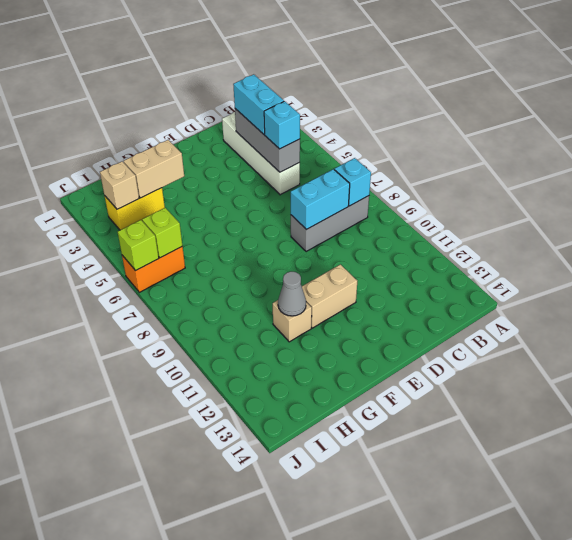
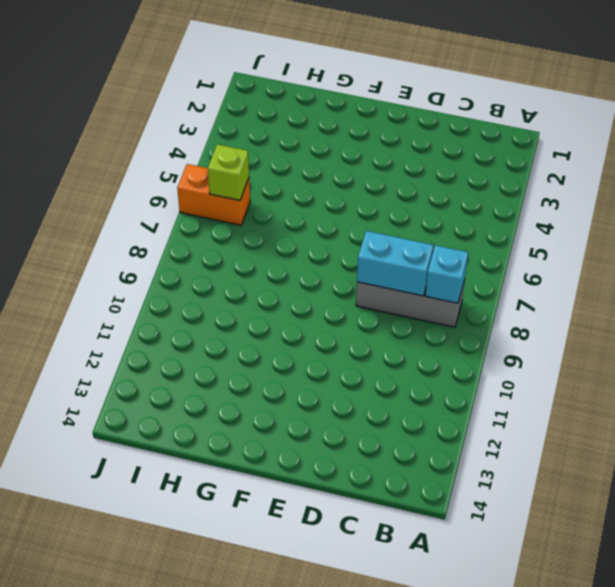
none -> white 1x4 brick [222,112,300,195]
none -> tan 1x2 brick [302,264,357,328]
none -> tan 1x1 brick [273,300,312,342]

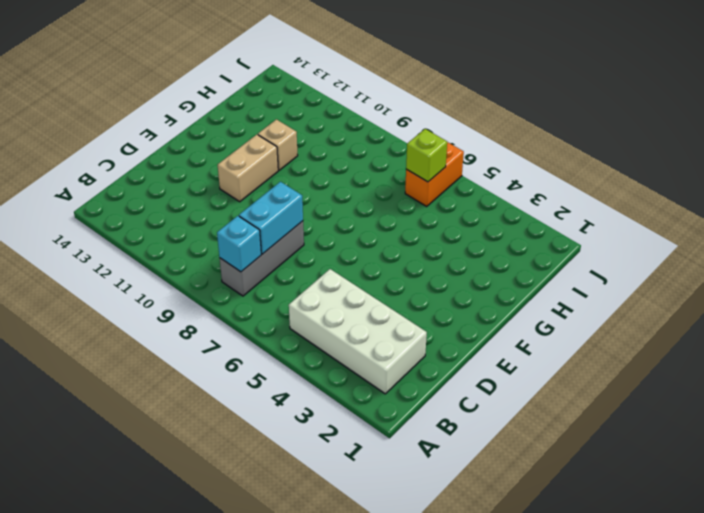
white 2x4 brick [289,269,427,394] -> white 1x4 brick [222,112,300,195]
none -> yellow 1x2 brick [104,188,165,230]
none -> grey 1x3 brick [235,109,300,172]
none -> tan 1x2 brick [124,140,184,198]

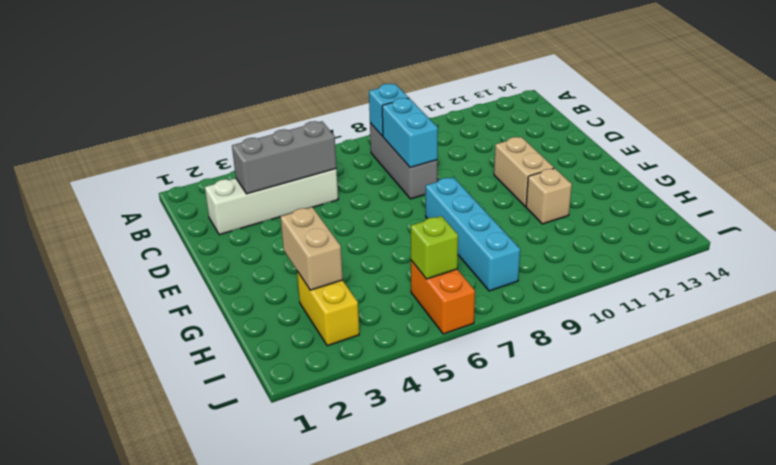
cyan 1x4 brick [426,177,520,291] -> none
none -> grey 1x1 cone [278,271,306,316]
none -> tan 1x1 brick [100,161,139,209]
none -> lime 1x1 brick [118,220,159,271]

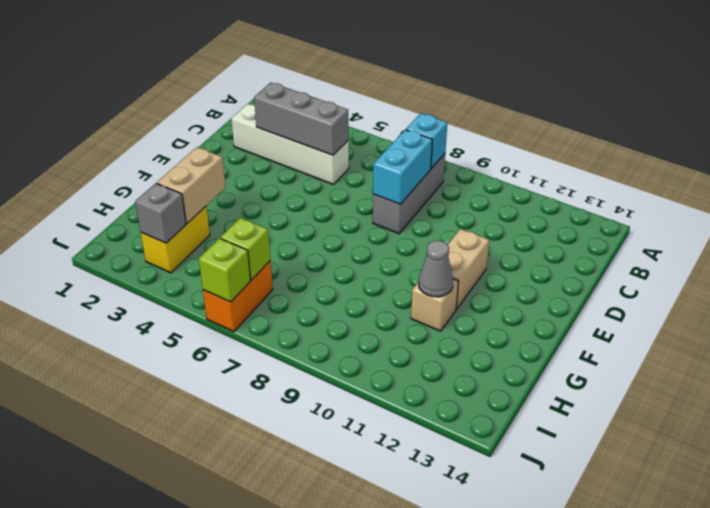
grey 1x1 brick [135,183,186,243] -> tan 1x1 brick [100,161,139,209]
none -> cyan 1x2 brick [233,74,284,134]
none -> cyan 1x1 brick [264,101,300,149]

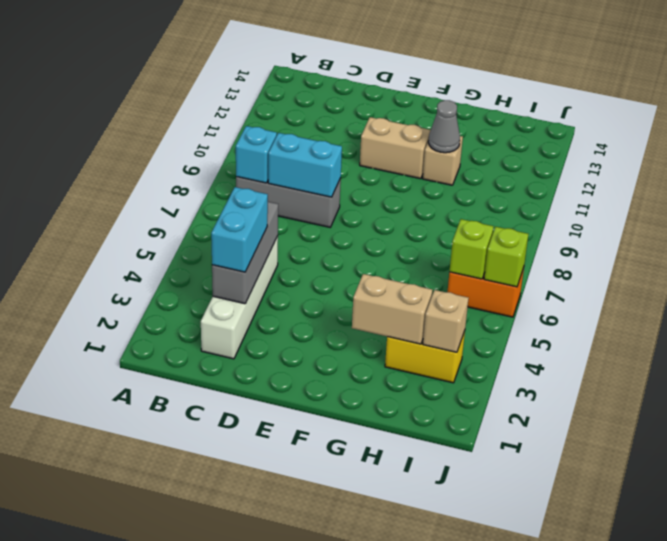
none -> cyan 1x1 brick [264,101,300,149]

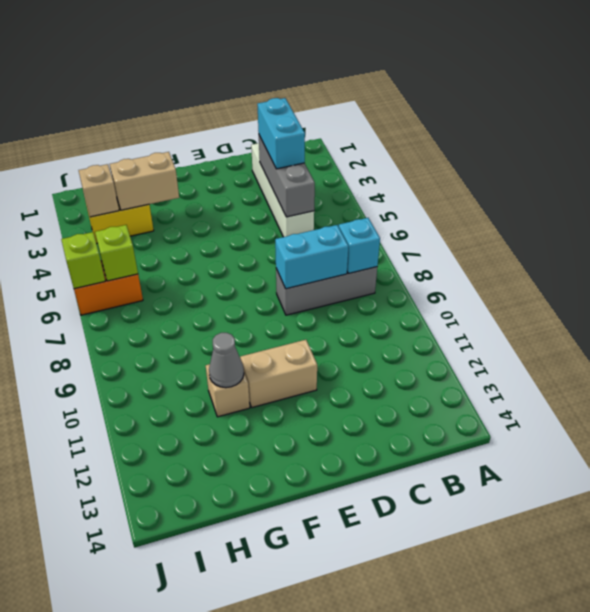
none -> cyan 1x1 brick [264,101,300,149]

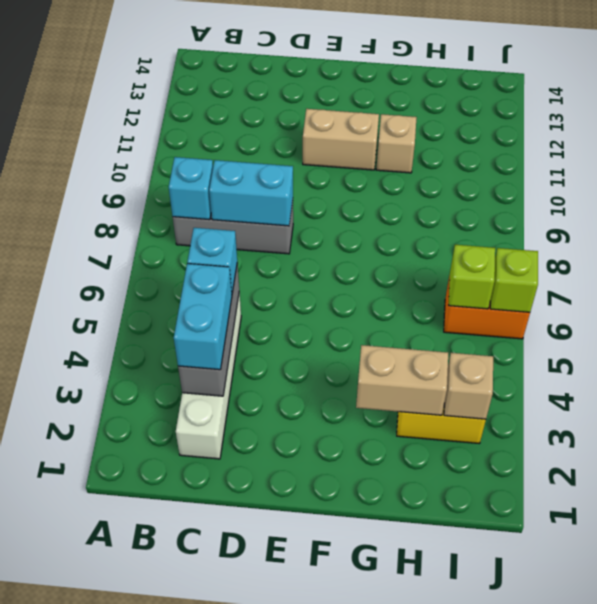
none -> grey 1x1 cone [278,271,306,316]

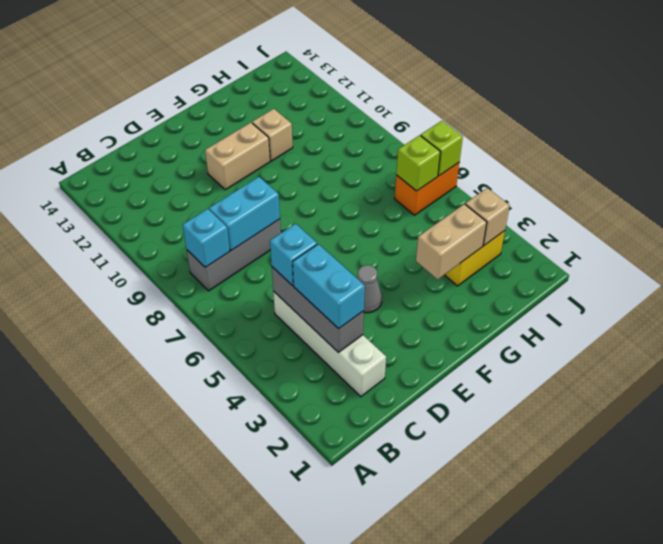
grey 1x1 cone [358,265,382,313] -> grey 1x1 cone moved to [278,271,306,316]

